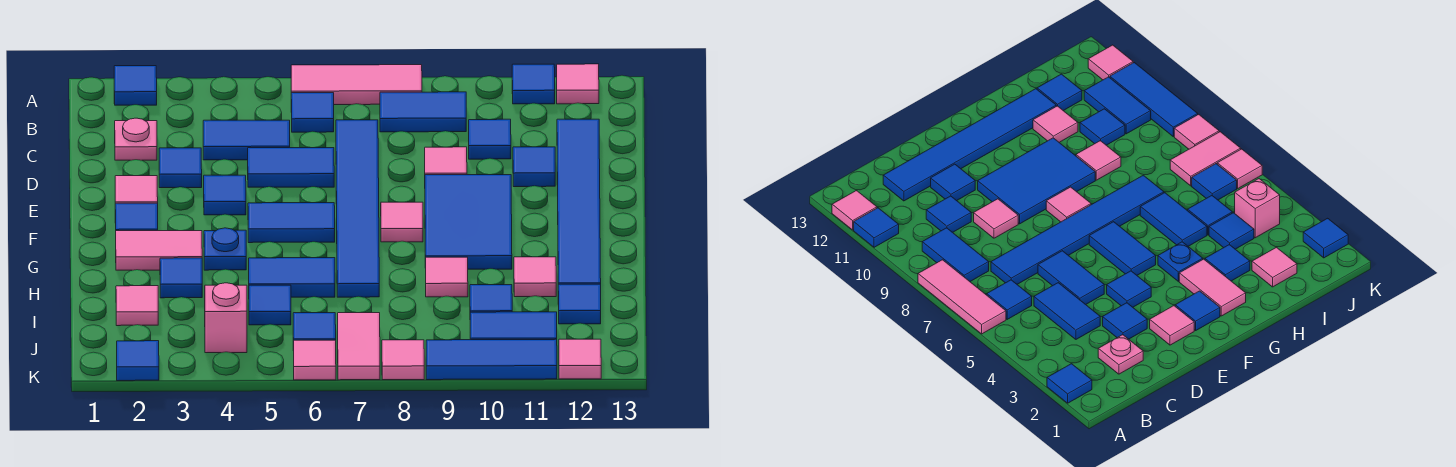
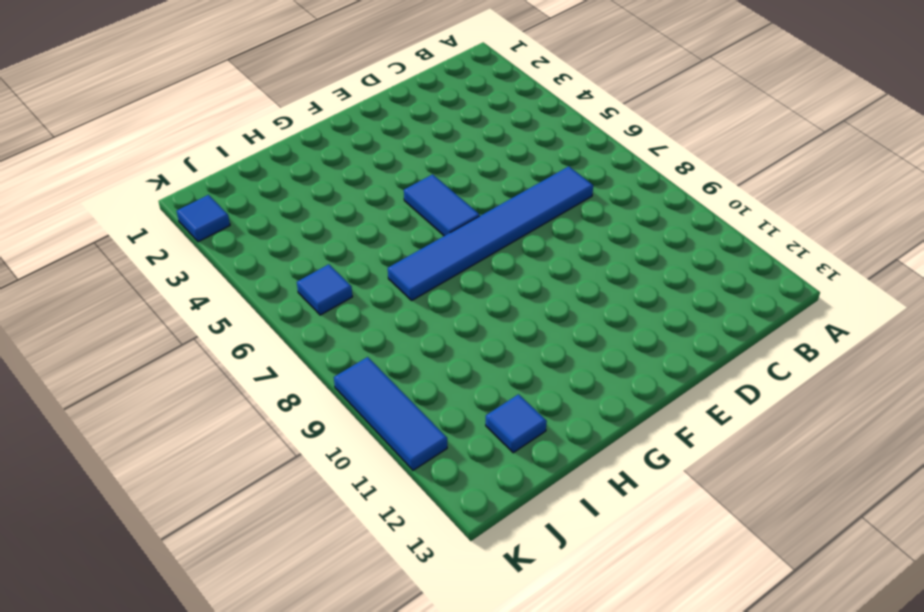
none -> blue 1x1 tile [114,66,157,105]
none -> pink 1x3 tile [291,65,422,105]
none -> blue 1x1 tile [512,64,555,104]
none -> pink 1x1 tile [557,64,599,104]

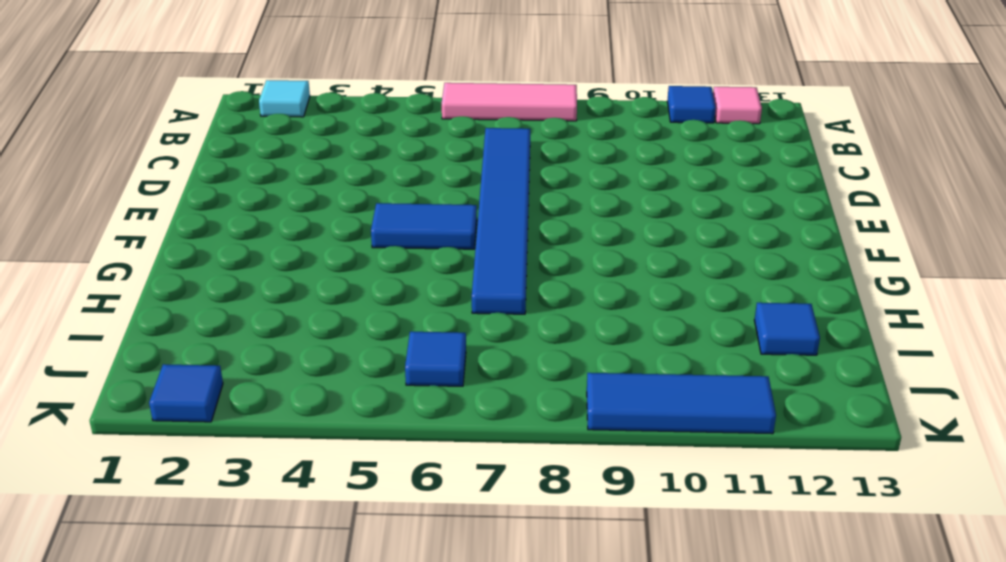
cyan 1x1 tile [259,80,310,117] -> blue 1x1 tile [114,66,157,105]
none -> blue 1x1 tile [291,93,334,132]
none -> blue 1x2 tile [380,92,466,132]
none -> pink 1x1 plate [115,118,157,160]
none -> blue 1x2 tile [203,120,290,160]

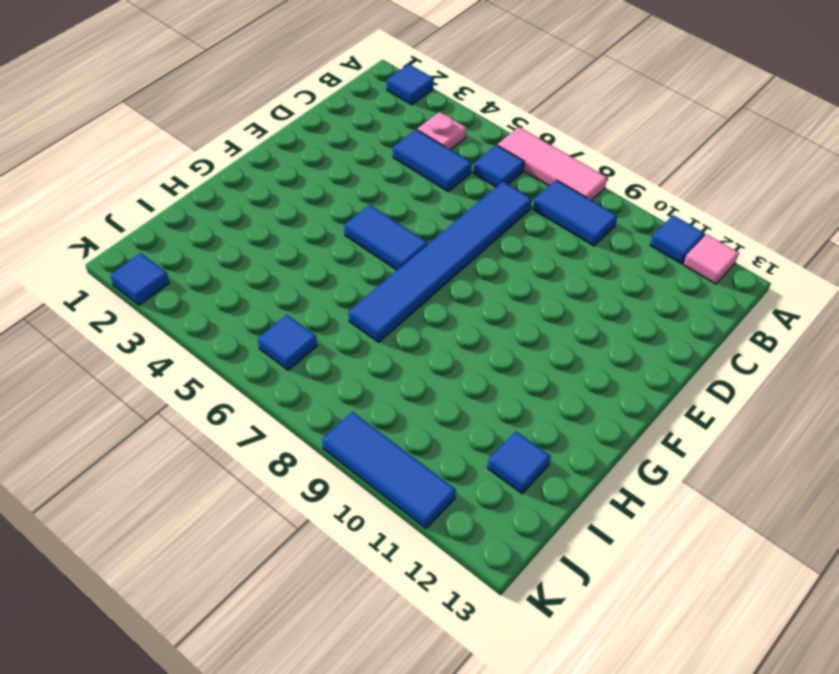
pink 1x1 plate [417,112,466,150] -> pink 1x1 plate moved to [115,118,157,160]
none -> blue 1x1 tile [469,119,511,159]
none -> blue 1x6 tile [557,119,601,284]
none -> blue 1x1 tile [159,148,202,188]
none -> blue 1x2 tile [248,148,334,187]

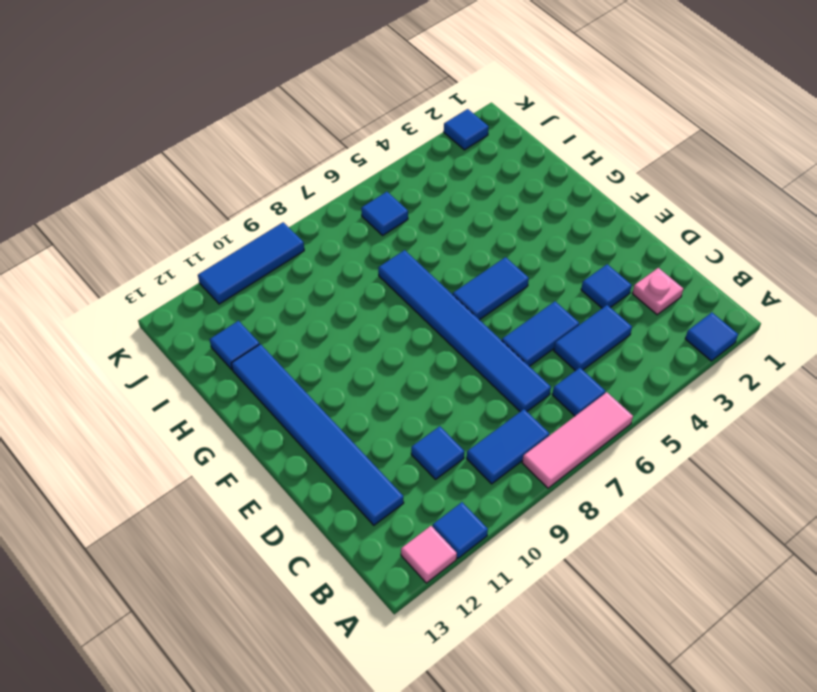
none -> pink 1x1 tile [425,147,467,175]
none -> blue 1x1 tile [513,147,555,187]
none -> pink 1x1 tile [115,176,158,203]
none -> blue 1x1 tile [204,175,246,215]

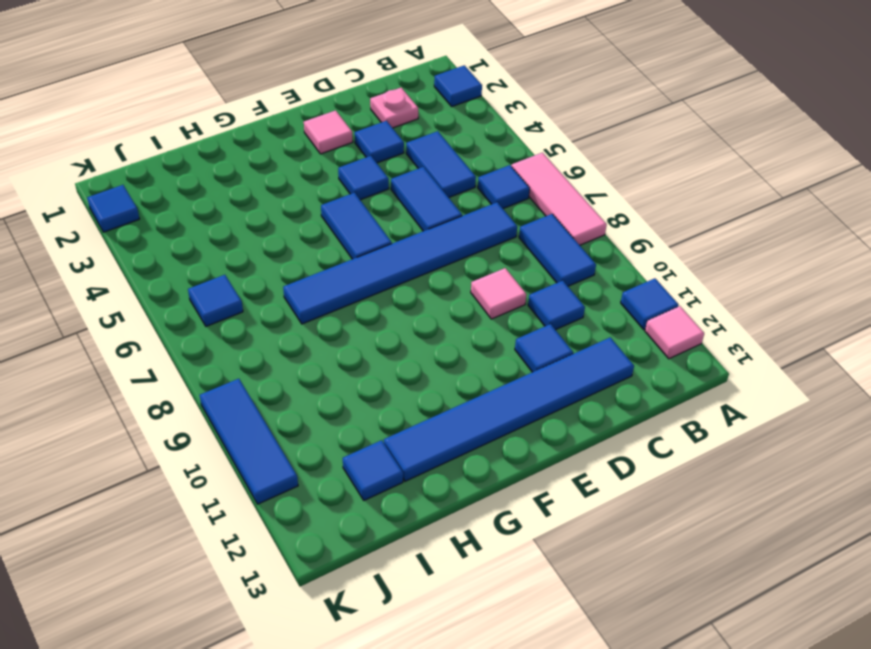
none -> blue 2x3 tile [425,175,512,269]
none -> blue 1x1 tile [115,203,158,231]
none -> pink 1x1 tile [381,202,423,242]
none -> pink 1x2 tile [116,231,202,270]

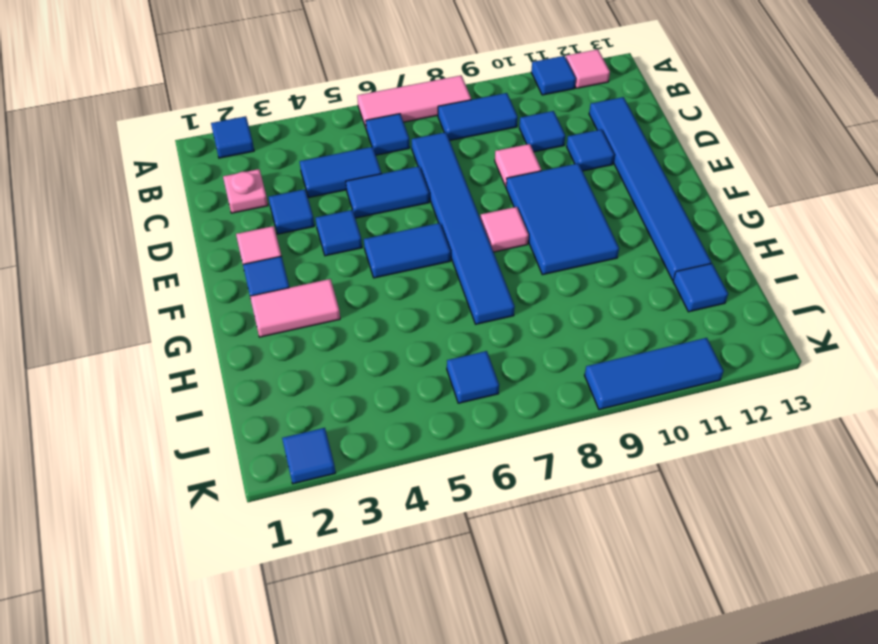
none -> blue 1x1 plate [204,228,246,270]
none -> blue 1x1 tile [160,258,202,298]
none -> blue 1x2 tile [249,258,335,297]
none -> pink 1x1 tile [426,257,468,297]

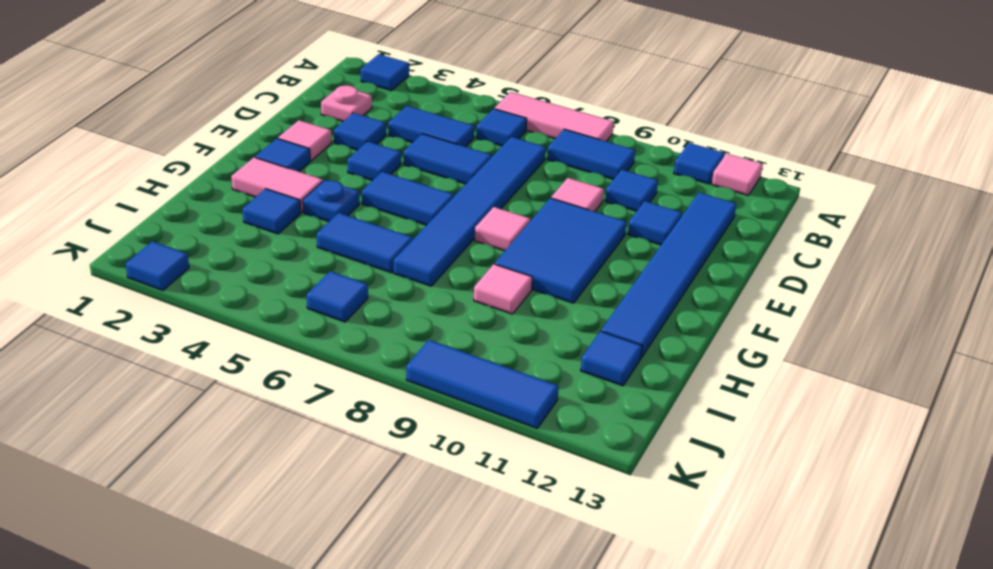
none -> pink 1x1 tile [514,257,556,297]
none -> pink 1x1 tile [116,286,158,326]
none -> blue 1x1 tile [1209,213,1254,249]
none -> blue 1x1 tile [249,285,291,325]

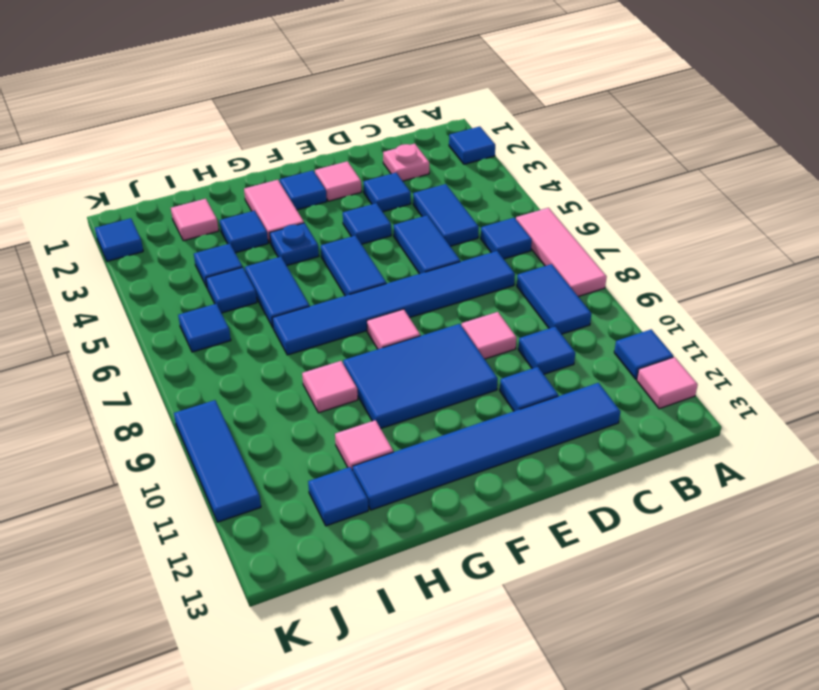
none -> blue 1x1 tile [470,285,512,312]
none -> pink 1x1 brick [205,283,247,353]
none -> pink 1x2 tile [338,313,380,380]
none -> blue 1x2 tile [470,312,557,340]

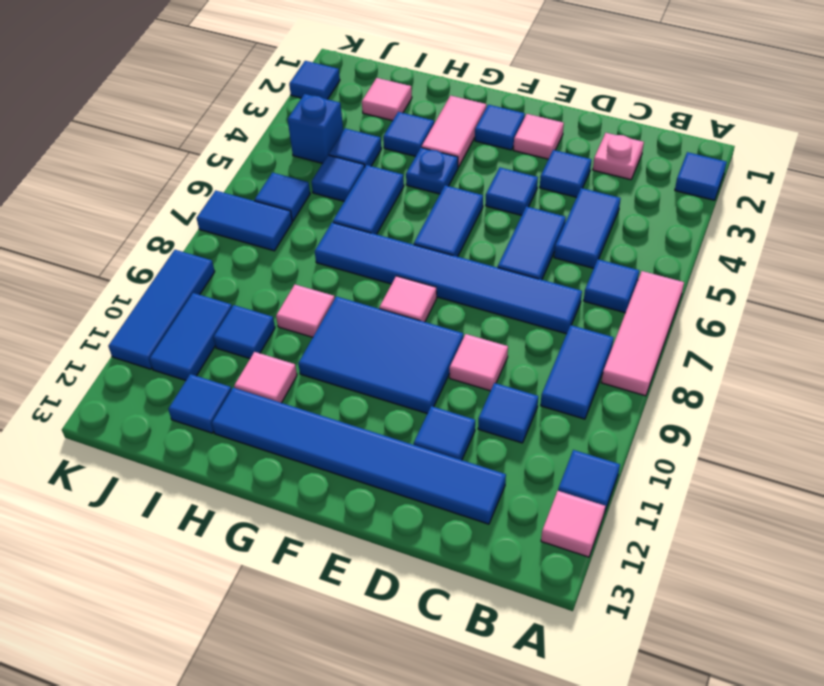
blue 1x1 brick [288,94,343,163] -> pink 1x1 brick [205,283,247,353]
blue 1x2 tile [197,190,292,251] -> pink 1x2 tile [338,313,380,380]
none -> pink 1x1 tile [294,340,336,380]
none -> pink 1x1 tile [382,340,424,380]
none -> pink 1x1 tile [559,339,601,379]

